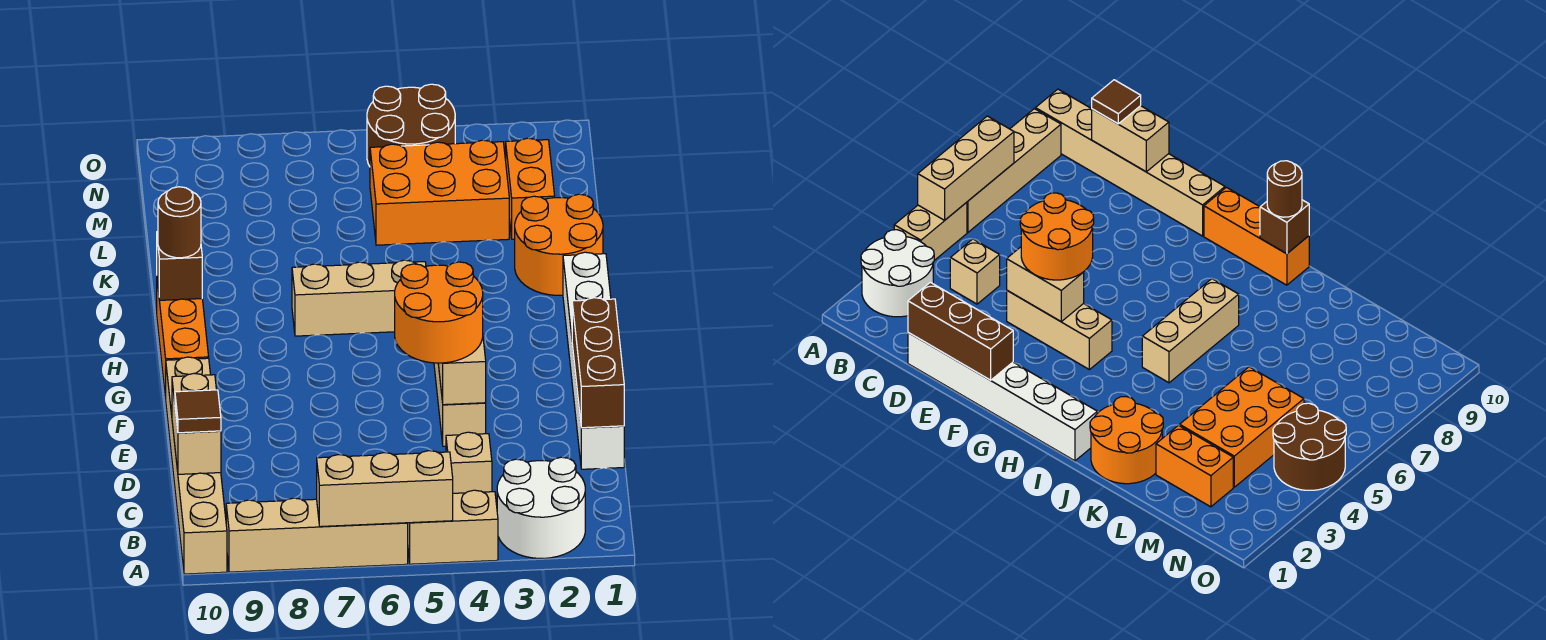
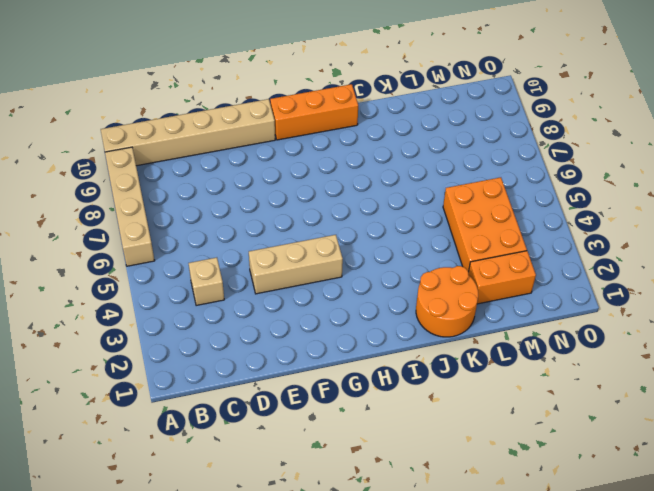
none -> white 2x2 round brick [497,457,585,558]
none -> tan 1x2 brick [408,490,498,564]
none -> white 1x6 brick [563,252,624,469]

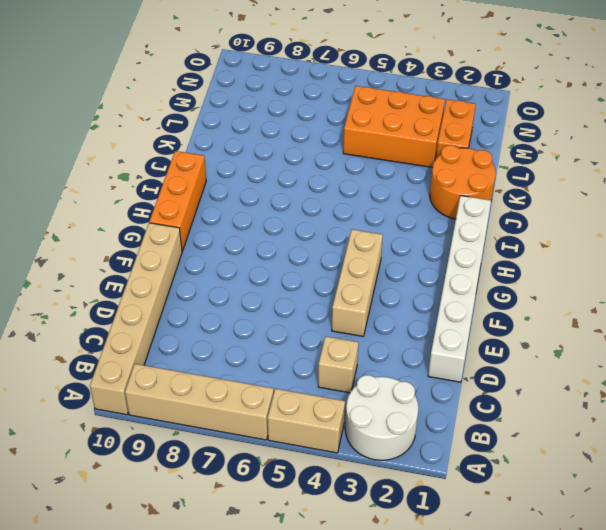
none -> tan 1x3 brick [292,260,426,336]
none -> brown 2x2 round brick [367,84,455,166]
none -> tan 1x3 brick [317,451,453,527]

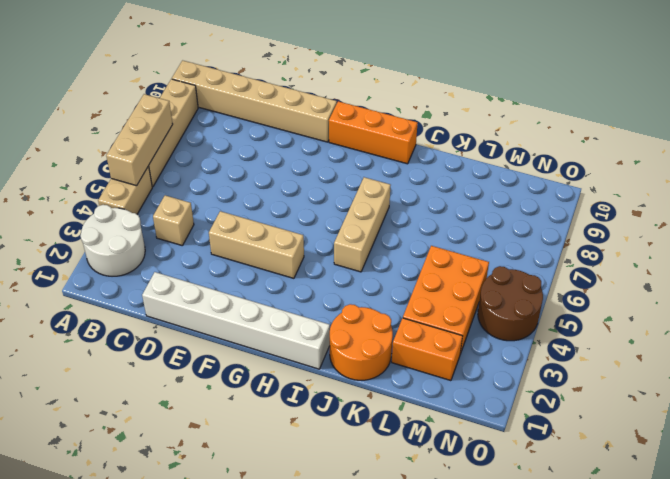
none -> tan 1x2 brick [172,373,221,474]
none -> brown 1x3 brick [572,298,624,428]
none -> tan 1x2 brick [438,338,486,405]

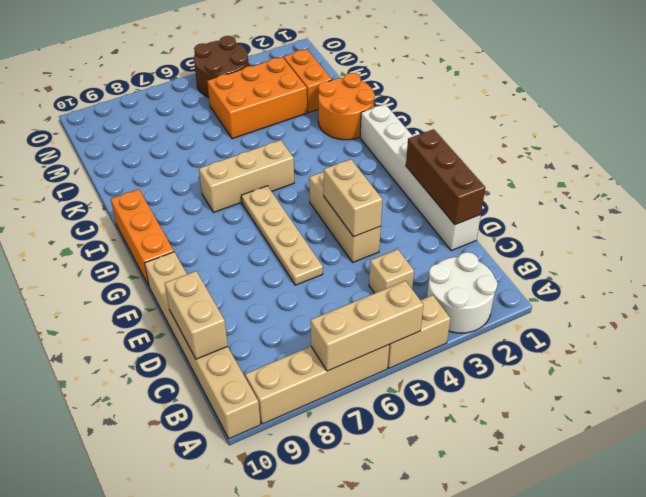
tan 1x4 plate [241,186,323,285] -> none
none -> brown 1x1 brick [157,232,202,300]
none -> brown 1x1 tile [175,390,221,433]
none -> orange 2x2 round brick [395,262,483,363]

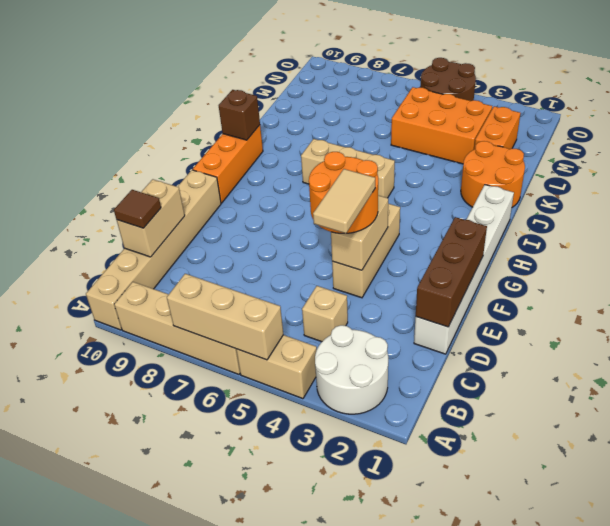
tan 1x2 tile [313,169,375,233] -> none
none -> brown 1x1 round brick [158,187,201,258]

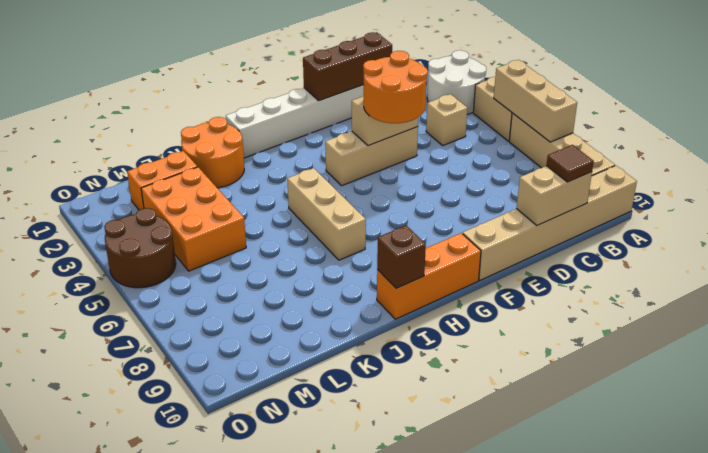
none -> brown 1x1 round brick [158,187,201,258]

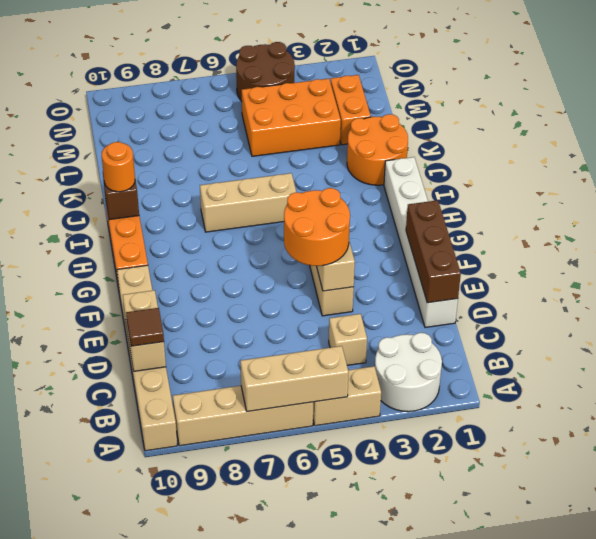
orange 1x1 round brick [102,142,135,192] -> brown 1x1 round brick [158,187,201,258]

